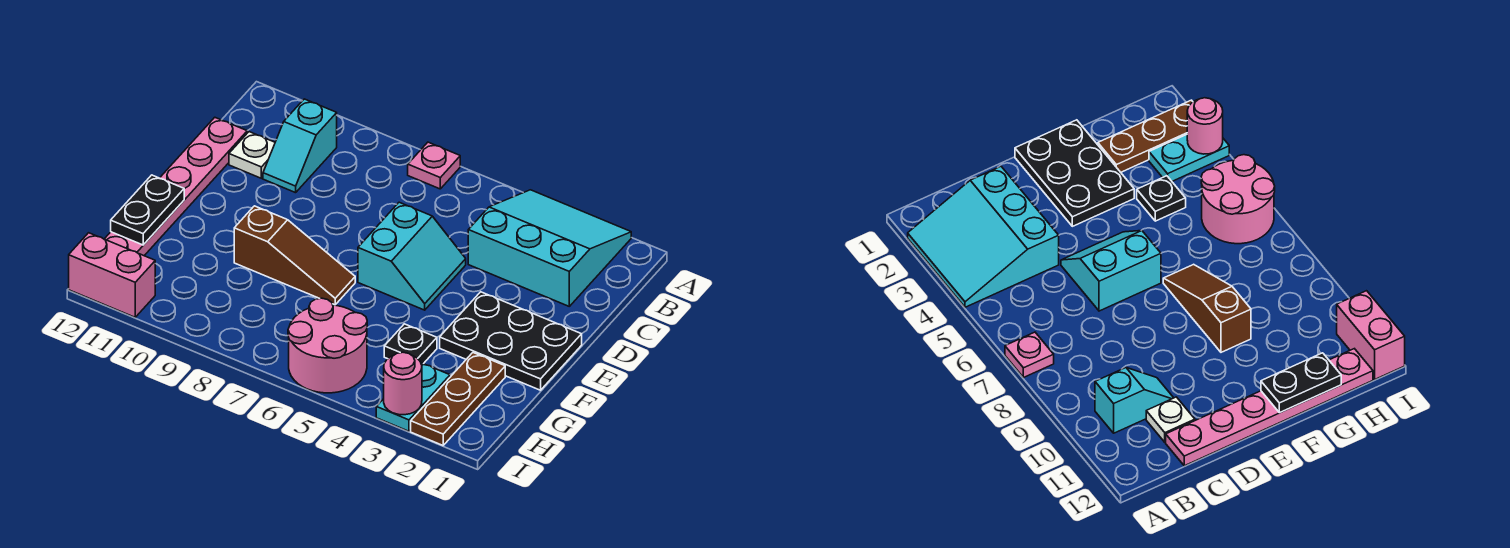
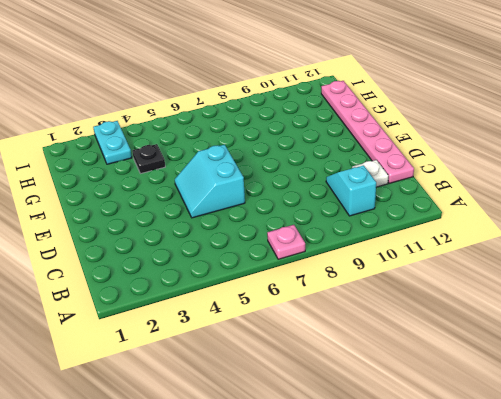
none -> cyan 3x3 slope [468,190,631,306]
none -> black 2x3 plate [440,292,582,390]
none -> brown 1x3 slope [234,206,355,305]

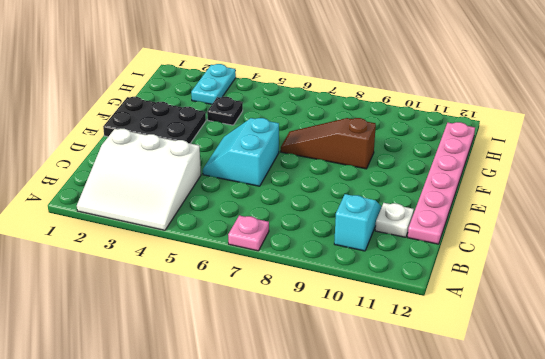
white 3x3 slope [77,129,201,230] -> cyan 3x3 slope [468,190,631,306]
none -> brown 1x3 plate [411,353,505,445]
none -> pink 2x2 round brick [288,298,367,393]
none -> pink 1x2 brick [69,233,155,317]

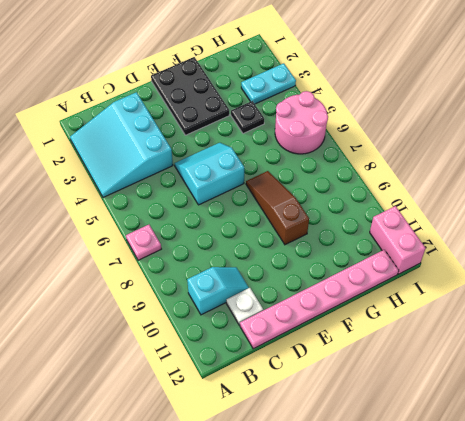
none -> brown 1x3 plate [411,353,505,445]
none -> black 1x2 plate [111,175,184,245]
none -> pink 1x1 round brick [384,352,422,415]

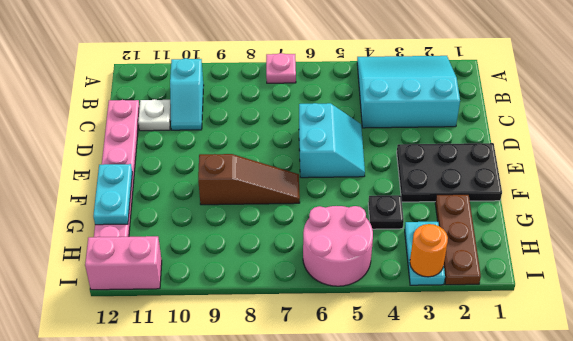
cyan 1x2 plate [93,164,132,225] -> black 1x2 plate [111,175,184,245]
orange 1x1 round brick [410,224,448,277] -> pink 1x1 round brick [384,352,422,415]

